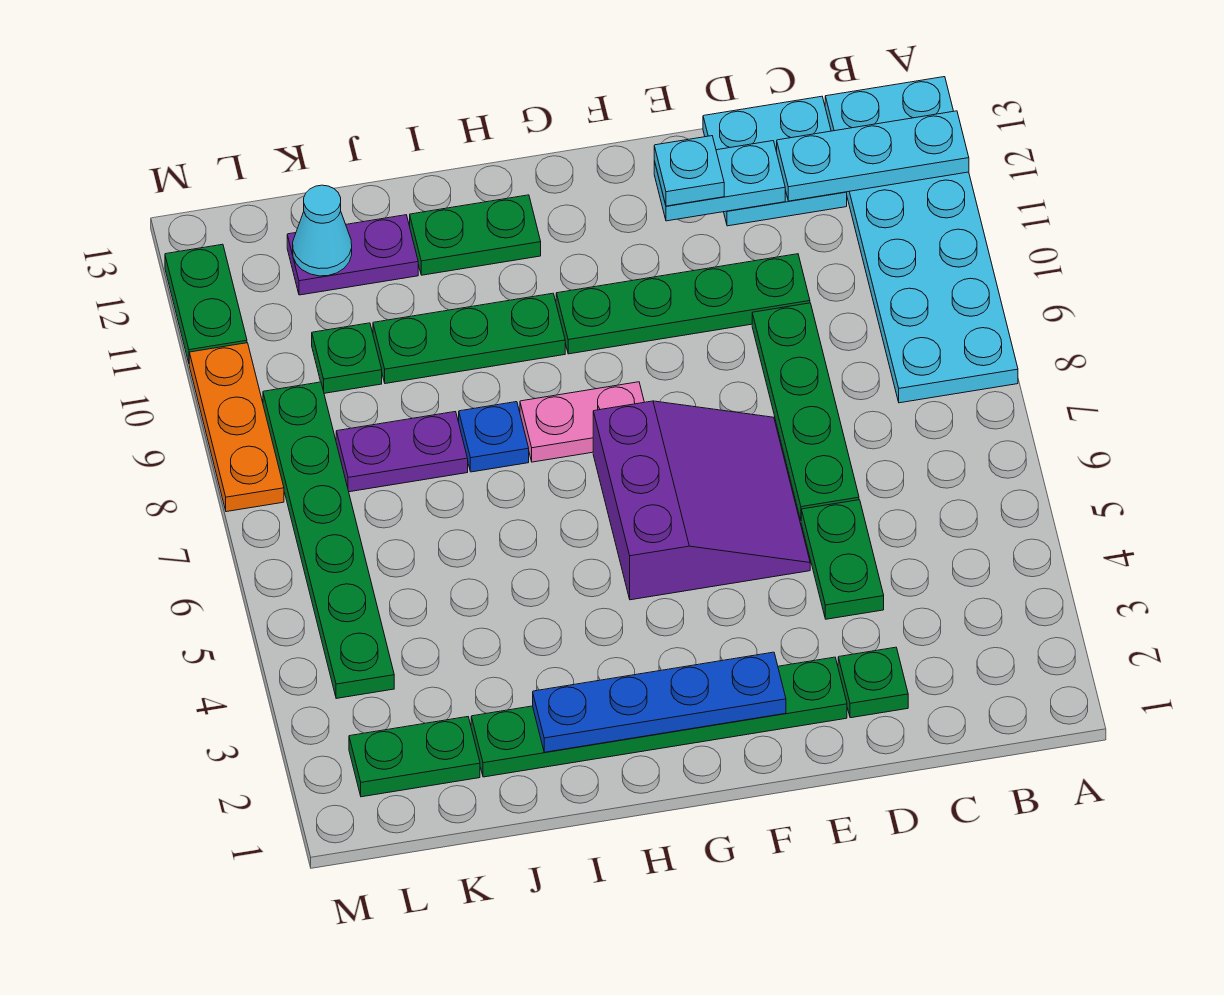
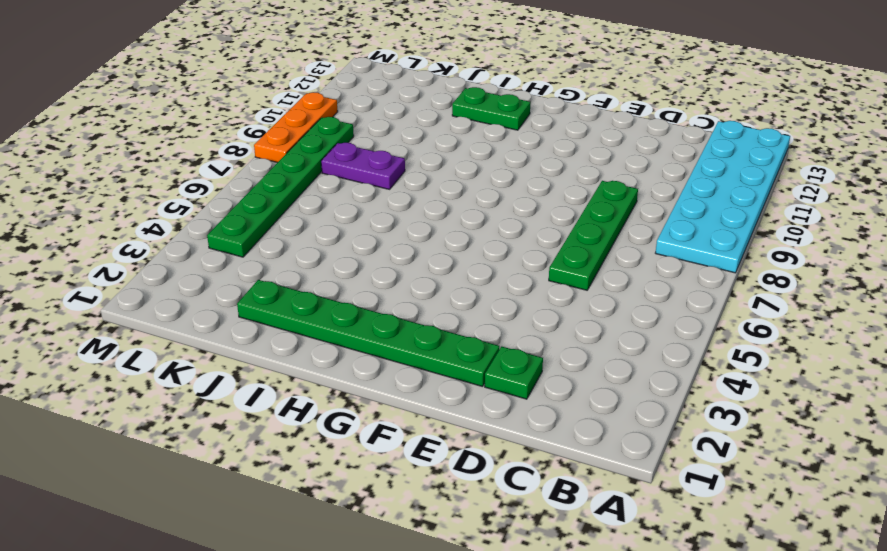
none -> cyan 2x2 plate [703,96,847,226]
none -> green 1x2 plate [801,500,884,619]
none -> green 1x4 plate [556,254,810,354]

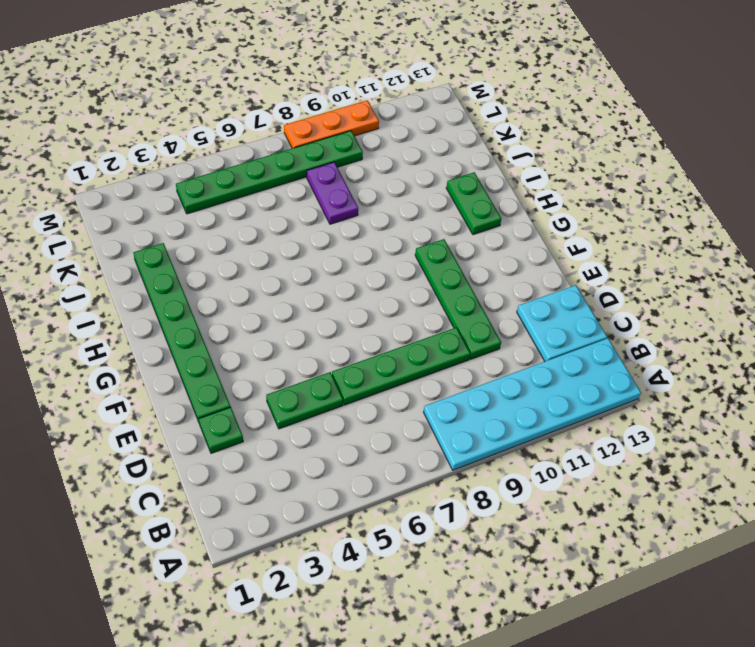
none -> purple 3x3 slope [593,401,810,600]
none -> pink 1x2 plate [520,382,644,462]
none -> green 1x3 plate [373,293,565,384]

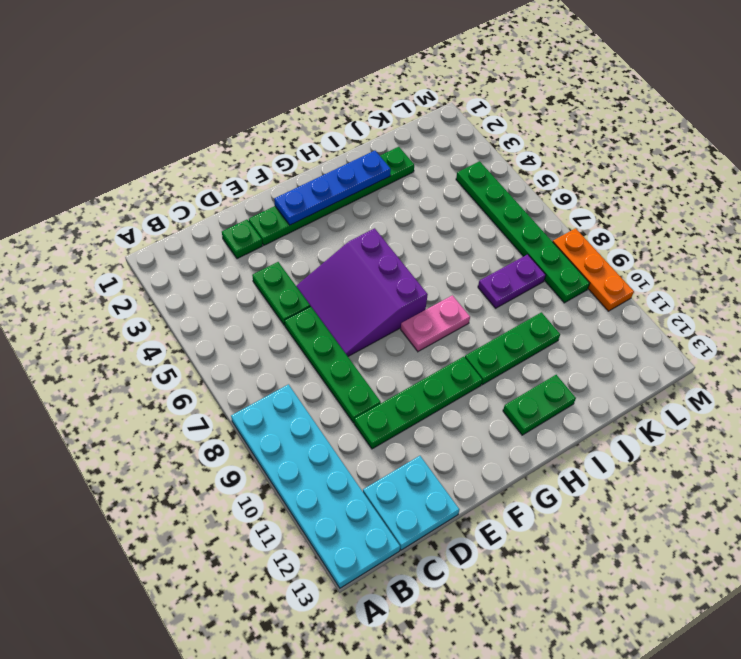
none -> blue 1x1 plate [459,402,529,472]
none -> purple 1x2 plate [287,215,418,295]
none -> green 1x2 plate [349,717,480,797]

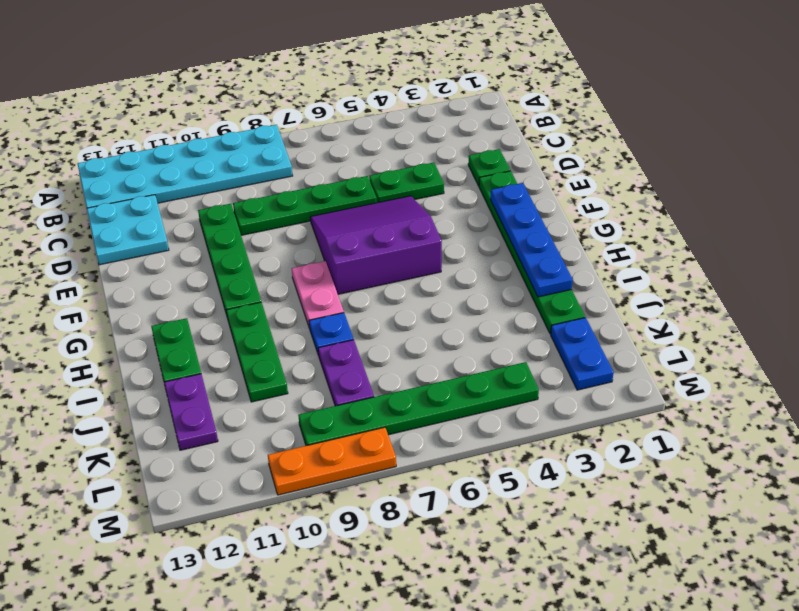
blue 1x2 plate [551,318,614,390] -> green 1x2 plate [349,717,480,797]
none -> green 1x1 plate [312,323,382,393]
none -> green 1x2 plate [165,244,247,363]
none -> cyan 1x3 plate [777,111,969,201]

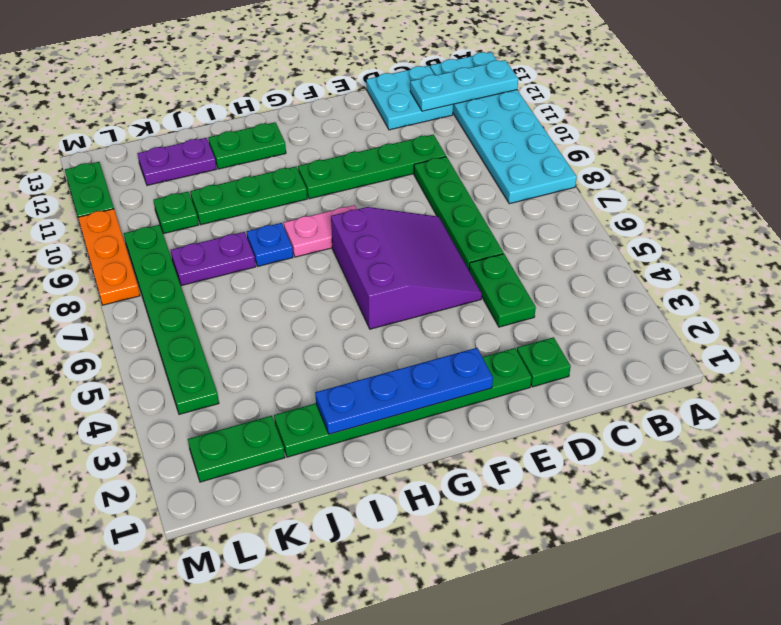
none -> cyan 1x2 plate [654,141,785,221]
none -> cyan 1x1 cone [293,185,352,276]
none -> cyan 1x1 plate [654,136,724,206]

